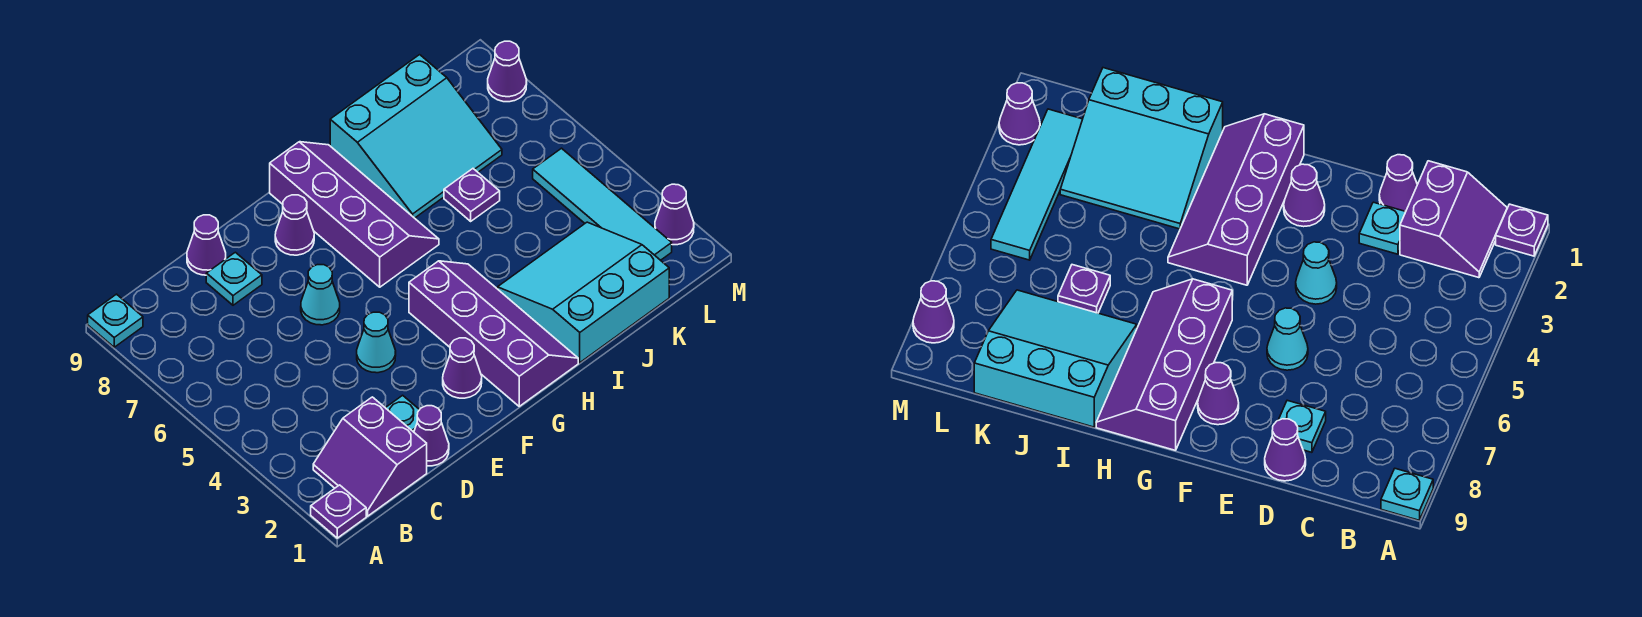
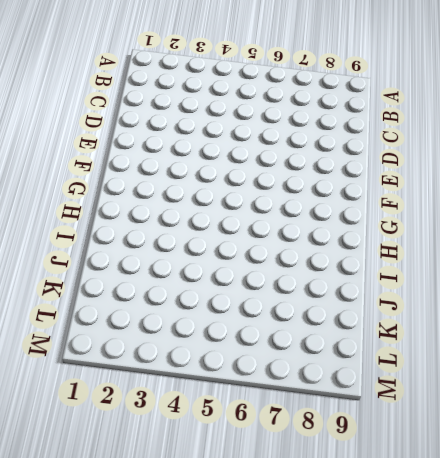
none -> purple 1x1 plate [311,485,366,538]
none -> cyan 1x1 plate [88,294,143,347]
none -> purple 2x2 slope [313,397,427,516]

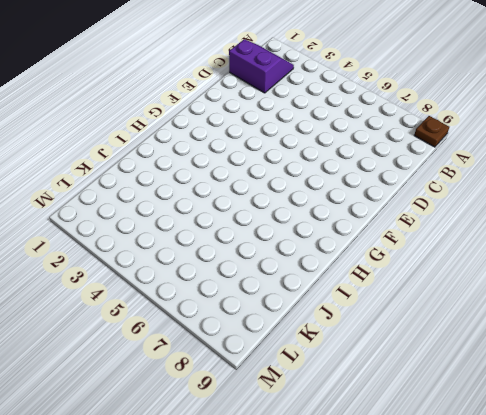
brown 1x1 plate [414,116,449,147] -> cyan 1x1 plate [88,294,143,347]
none -> purple 1x1 plate [311,485,366,538]
none -> purple 1x1 cone [414,406,449,466]
none -> cyan 1x1 plate [386,395,419,432]

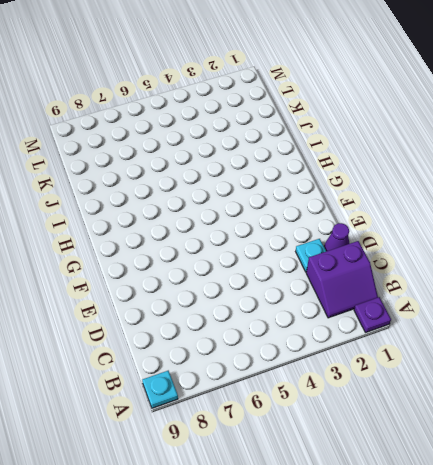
none -> cyan 1x1 plate [206,252,262,305]
none -> purple 1x1 cone [187,215,226,275]
none -> cyan 1x1 cone [357,312,396,373]

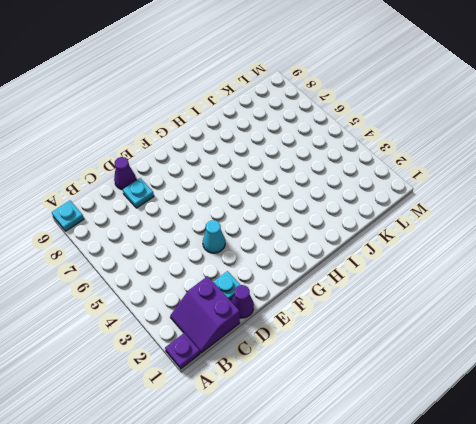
none -> cyan 1x1 cone [301,265,340,325]
none -> purple 1x1 cone [443,338,482,398]
none -> purple 1x1 cone [275,195,314,255]

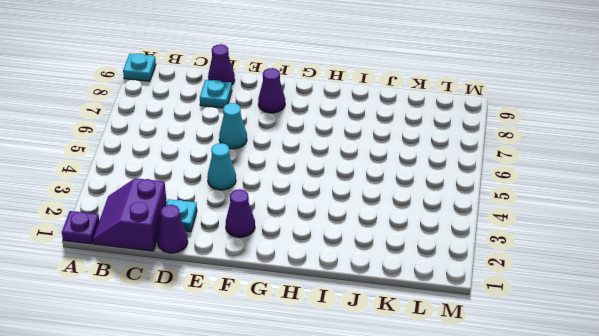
none -> purple 2x4 slope [409,261,578,406]
none -> purple 2x4 slope [270,142,439,287]
none -> cyan 3x3 slope [498,222,669,363]

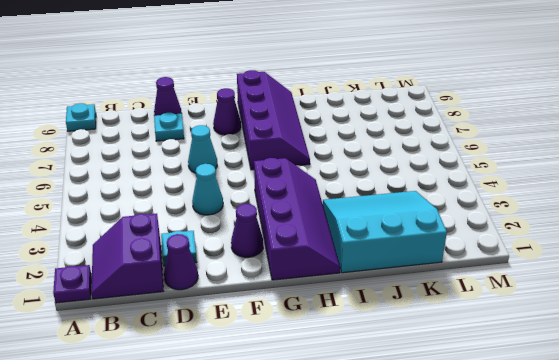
none -> cyan 3x3 slope [330,55,502,218]
none -> purple 1x1 plate [444,169,500,221]
none -> cyan 1x4 tile [533,148,672,260]

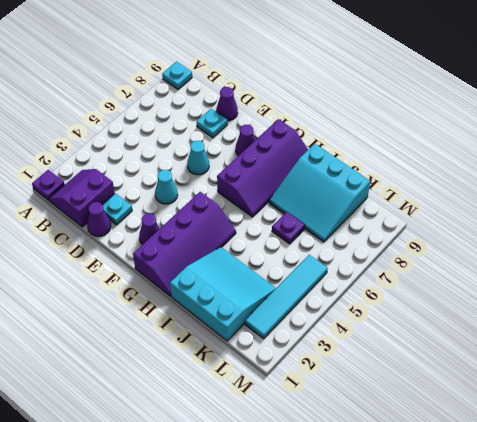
none -> purple 1x1 cone [655,184,694,245]
none -> purple 1x1 cone [488,41,527,102]

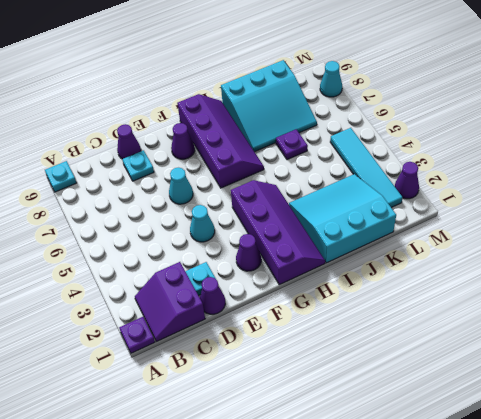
cyan 1x1 cone [320,61,342,97] -> purple 1x1 cone [488,41,527,102]

